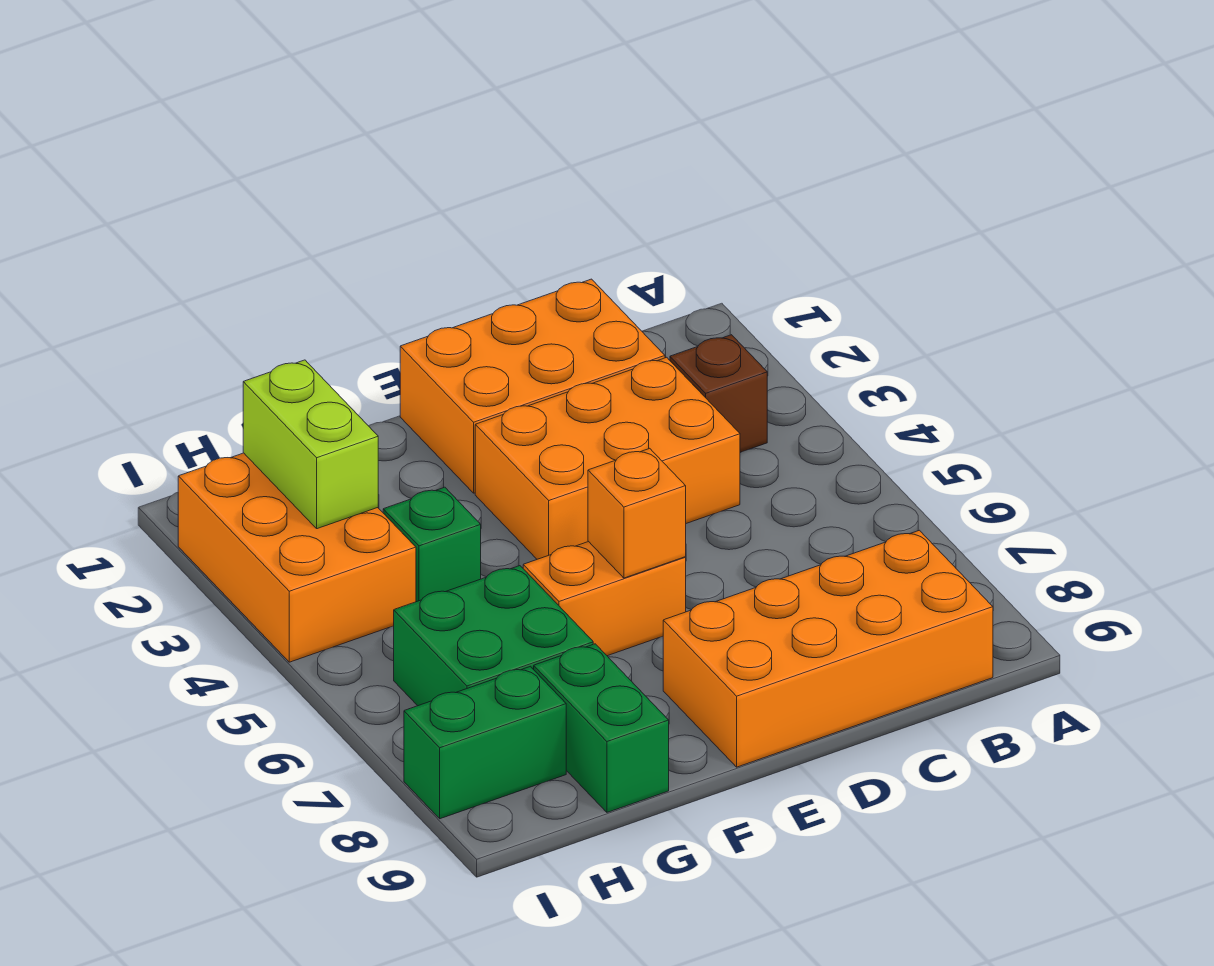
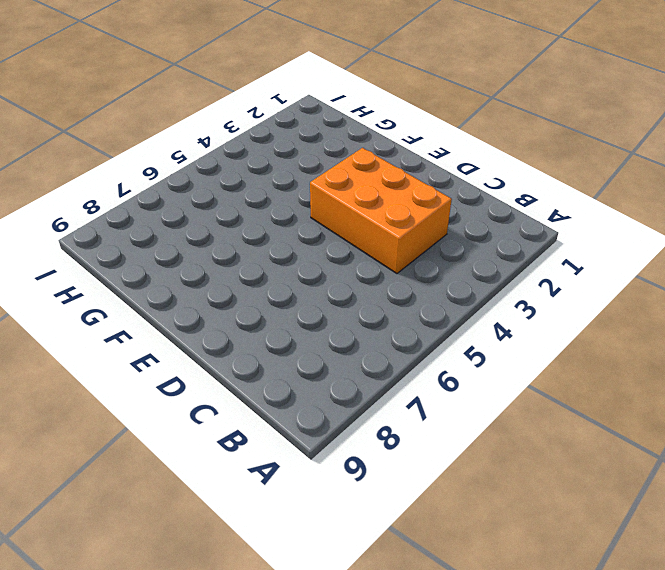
none -> brown 1x1 brick [670,335,767,452]
none -> orange 2x4 brick [663,530,993,767]
none -> orange 2x3 brick [400,279,665,493]

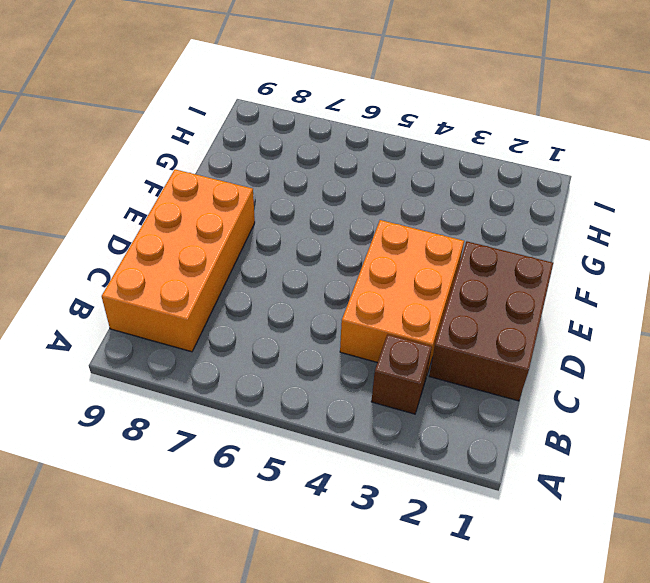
brown 2x3 brick [429,242,553,401] -> orange 2x3 brick [400,279,665,493]
none -> orange 1x2 brick [523,542,686,656]
none -> green 1x1 brick [383,487,481,602]
none -> green 2x2 brick [394,566,593,706]

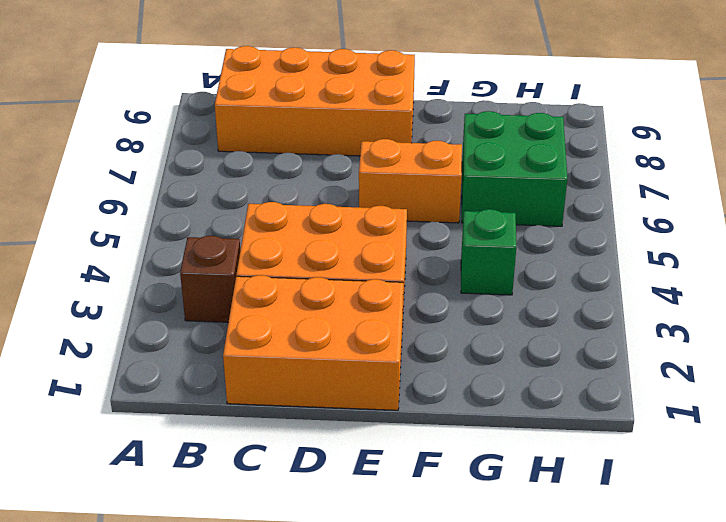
none -> green 1x2 brick [534,644,669,812]
none -> orange 2x3 brick [178,453,416,662]
none -> green 1x2 brick [404,666,566,819]

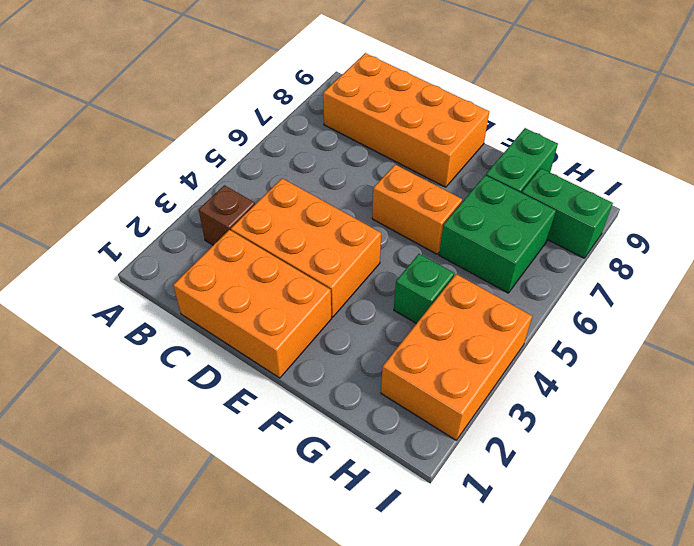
none -> orange 1x1 brick [588,448,686,578]
none -> lime 1x2 brick [243,360,378,529]

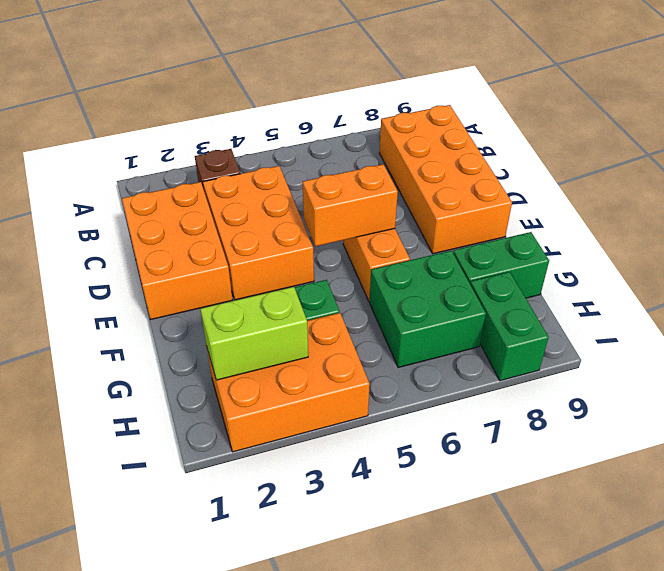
orange 1x2 brick [303,164,398,246] -> orange 1x1 brick [588,448,686,578]

